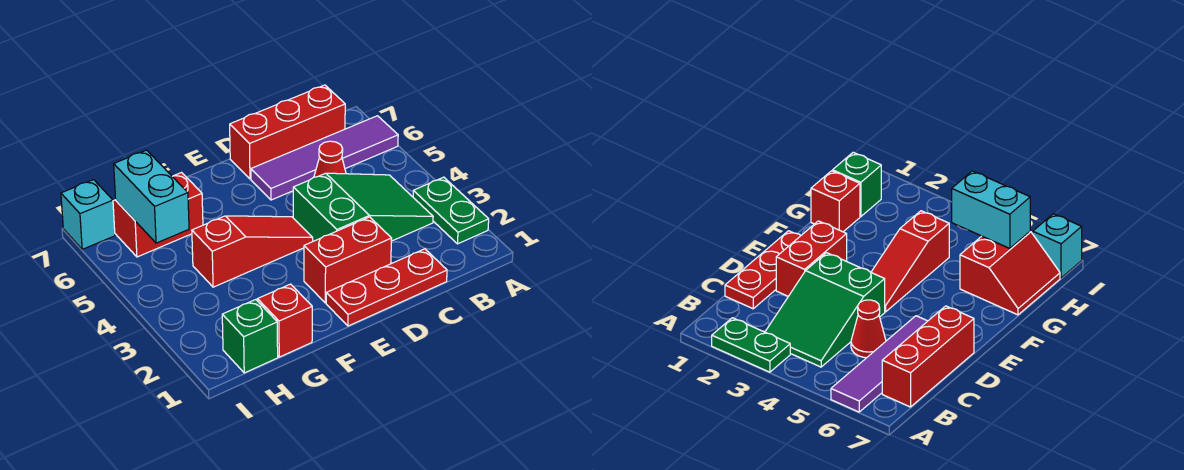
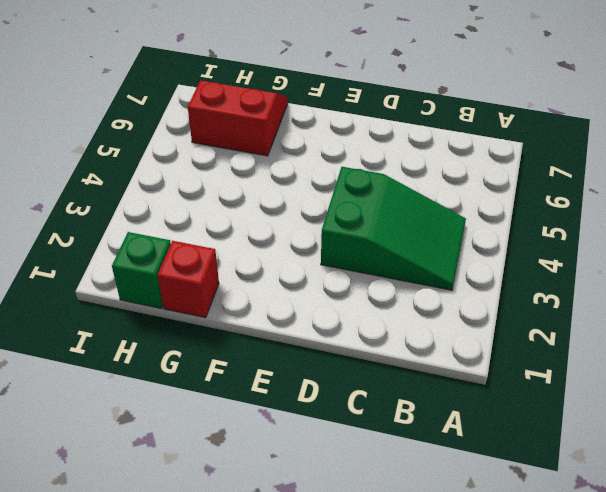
none -> green 1x2 plate [413,177,489,244]
none -> purple 1x4 tile [251,116,398,200]
none -> red 1x3 brick [230,85,345,179]

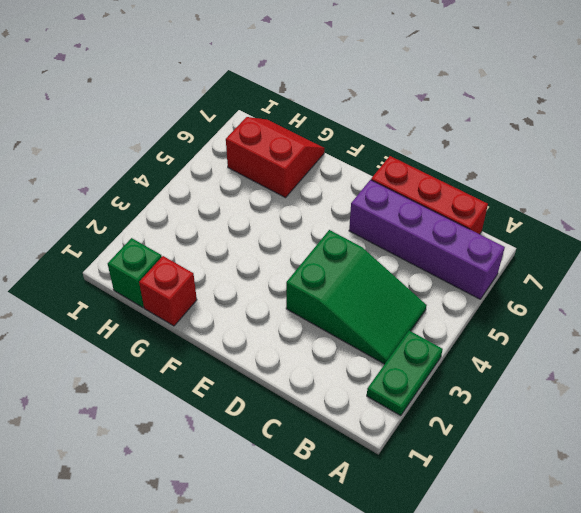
purple 1x4 brick [349,180,505,299] -> purple 1x4 tile [251,116,398,200]
none -> red 1x3 plate [326,249,447,326]
none -> red 1x1 cone [314,141,346,177]
none -> red 1x2 brick [304,217,392,303]

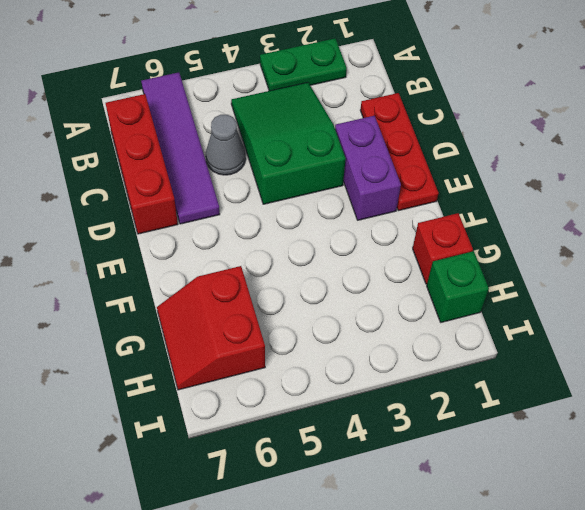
grey 1x1 cone [206,115,246,175] -> red 1x1 cone [314,141,346,177]
purple 1x2 brick [335,116,401,220] -> red 1x2 brick [304,217,392,303]
none -> red 1x3 slope [192,216,313,287]
none -> cyan 1x1 brick [61,180,115,249]
none -> cyan 1x2 brick [114,150,189,243]

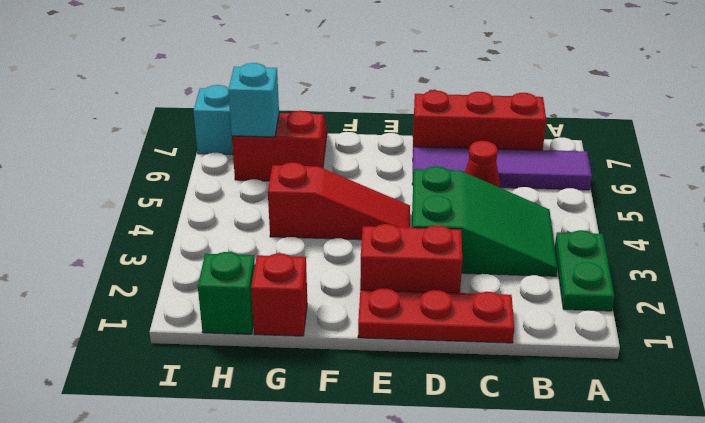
cyan 1x1 brick [228,63,279,137] -> cyan 1x2 brick [114,150,189,243]

